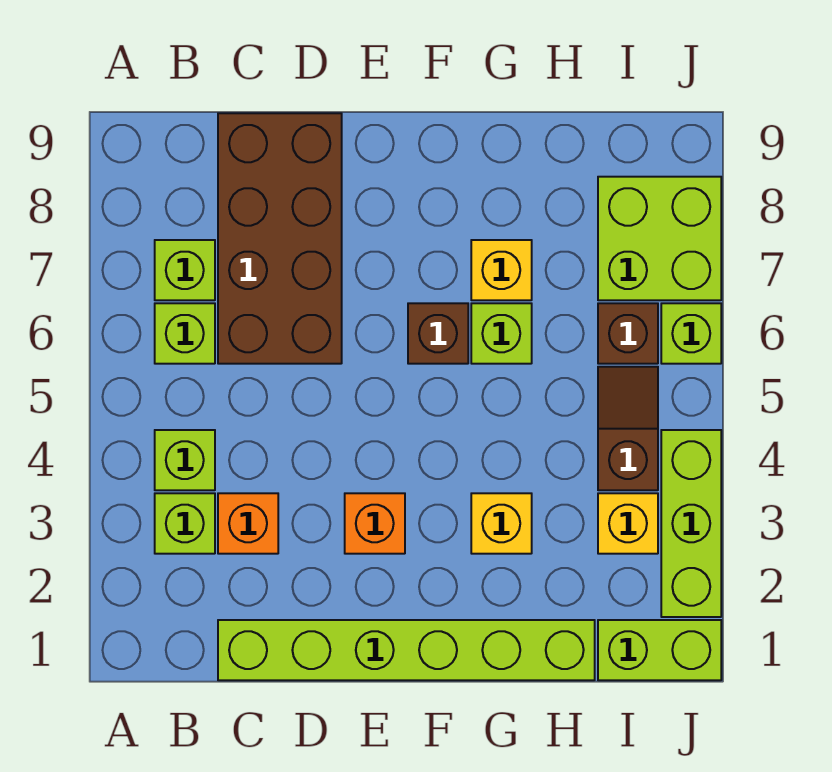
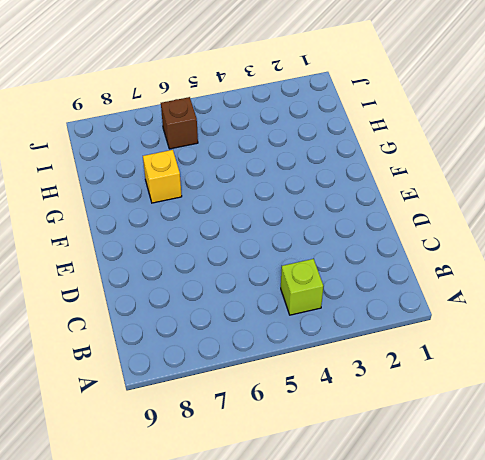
none -> lime 1x1 brick [155,493,215,554]
none -> lime 1x1 brick [155,303,215,364]
none -> lime 1x1 brick [155,240,215,300]

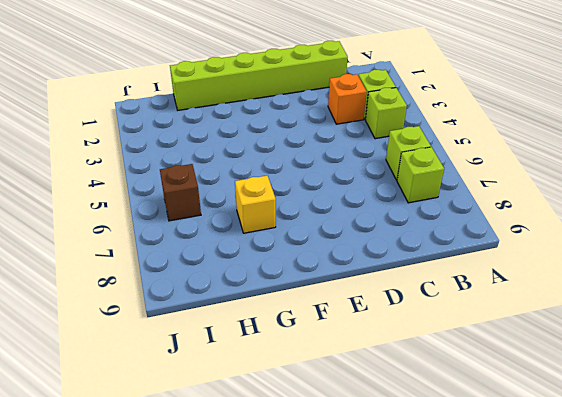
none -> brown 2x4 brick [218,113,342,364]
none -> orange 1x1 brick [345,493,405,554]
none -> brown 1x1 brick [408,303,468,364]

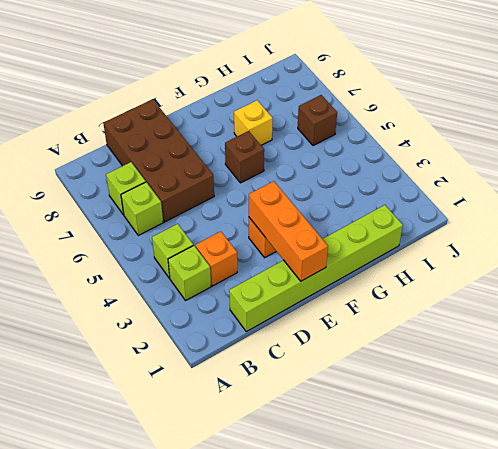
orange 1x3 brick [249,181,328,281] -> none
none -> yellow 1x1 brick [471,493,532,554]
none -> lime 1x1 brick [471,303,532,364]
none -> lime 1x2 brick [598,620,721,680]

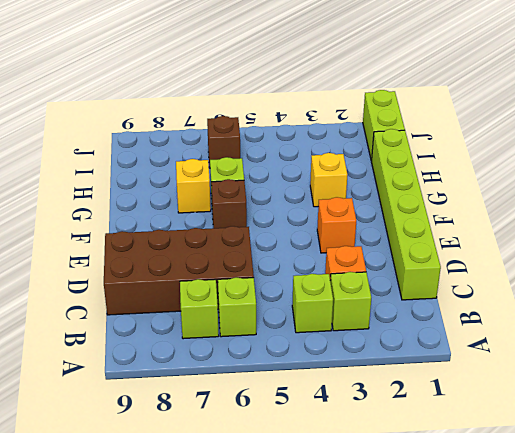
none -> yellow 1x1 brick [598,493,658,554]
none -> brown 1x2 slope [598,367,658,490]
none -> lime 2x2 brick [598,177,721,300]

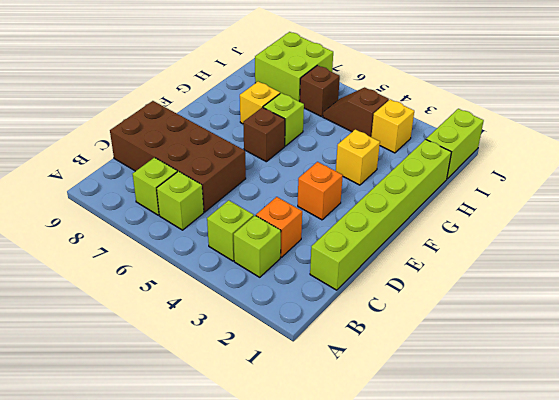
none -> lime 1x3 brick [661,430,721,617]
none -> lime 1x1 brick [661,303,721,364]

